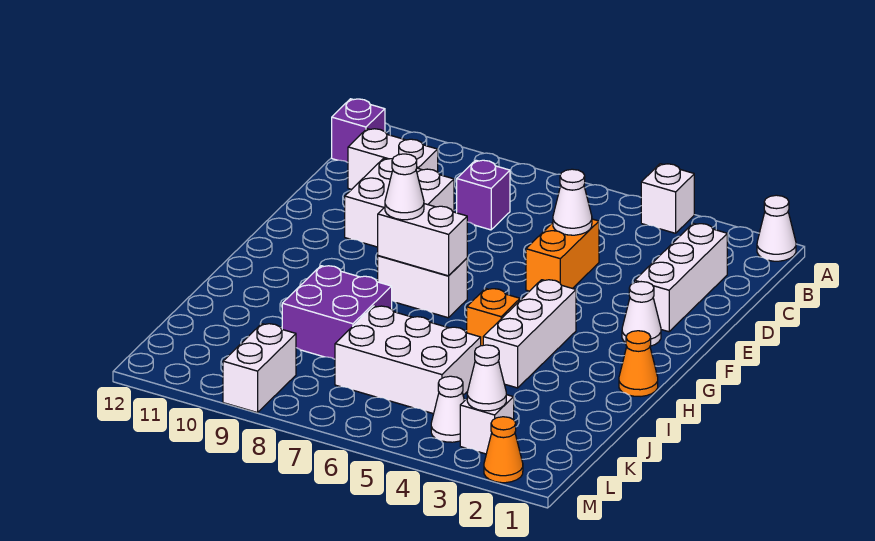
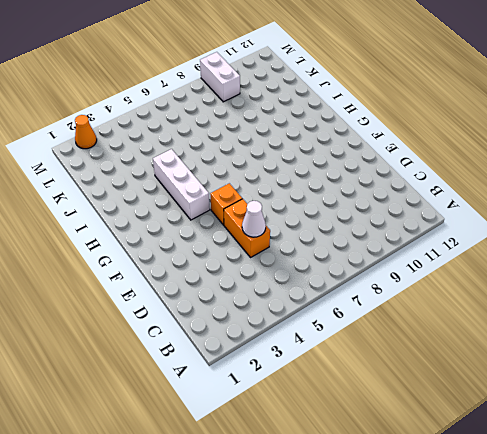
orange 1x1 brick [211,183,242,225] -> orange 1x1 brick moved to [467,288,520,346]
none -> white 1x1 cone [757,195,796,261]
none -> white 1x1 brick [641,164,694,233]
none -> purple 1x1 brick [332,99,385,162]

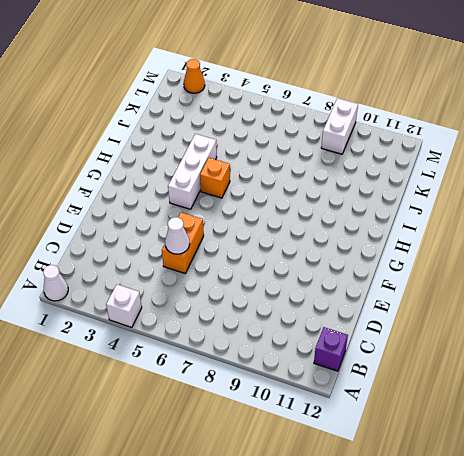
none -> white 1x3 brick [635,223,727,332]
none -> purple 1x1 brick [457,160,510,230]
none -> white 1x2 brick [348,129,438,189]

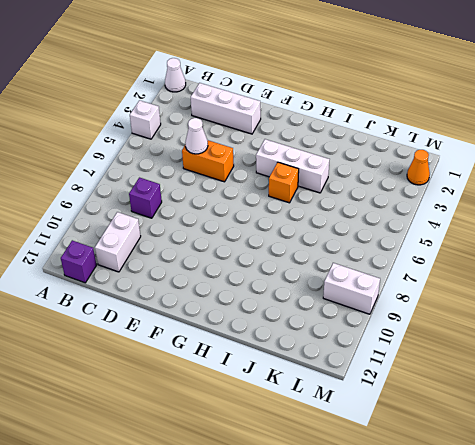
none -> white 2x2 brick [345,159,454,247]
none -> white 1x1 cone [622,282,661,346]
none -> white 1x2 brick [378,256,467,318]

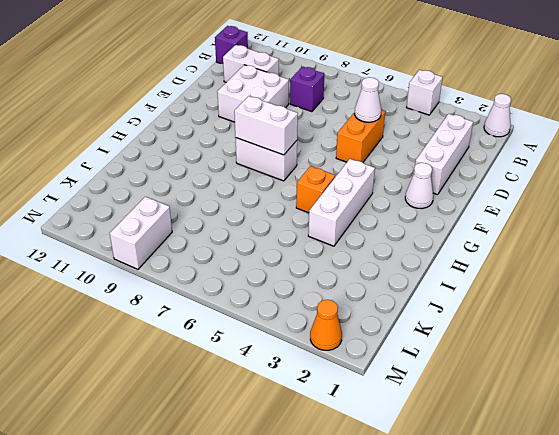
none -> orange 1x1 cone [619,331,658,396]
none -> purple 2x2 brick [282,266,392,359]
none -> white 2x3 brick [335,306,481,414]

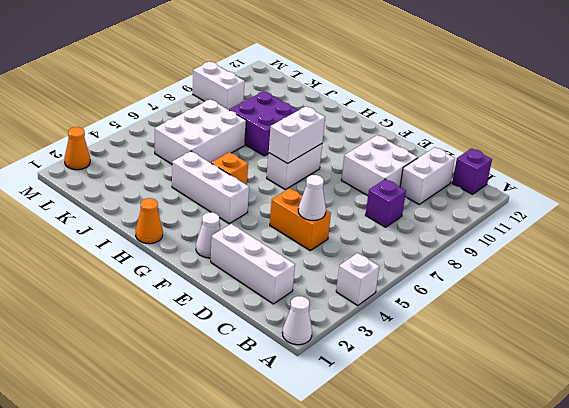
none -> white 1x1 brick [460,395,514,454]
none -> white 1x1 cone [431,376,464,442]
none -> white 1x1 cone [467,345,506,411]

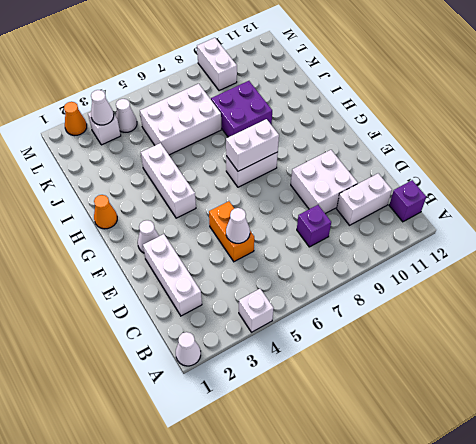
none -> orange 1x1 brick [467,288,520,346]
none -> white 1x1 cone [385,154,424,220]

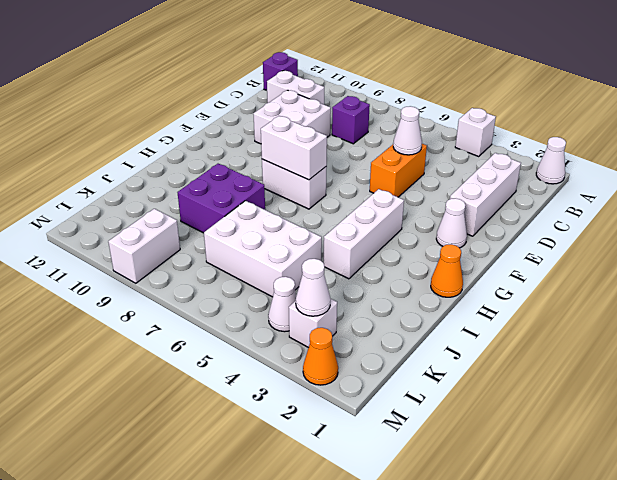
none -> orange 1x1 brick [467,288,520,346]
none -> white 1x1 cone [385,154,424,220]

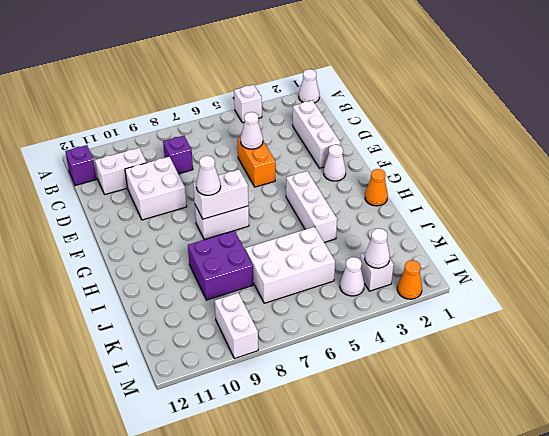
none -> orange 1x1 brick [467,288,520,346]

